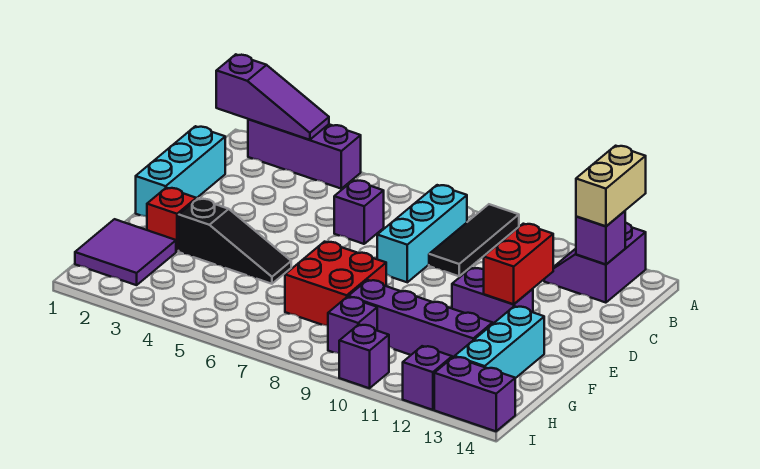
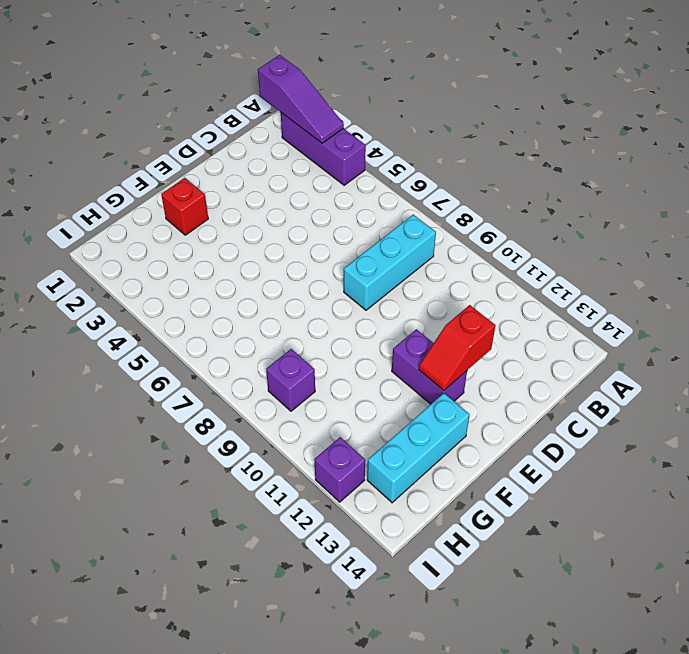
red 1x2 slope [419,305,496,390] -> red 1x2 brick [484,224,553,304]
none -> black 1x3 tile [429,204,519,276]
none -> purple 2x2 slope [544,223,646,303]
none -> cyan 1x3 brick [136,126,225,217]

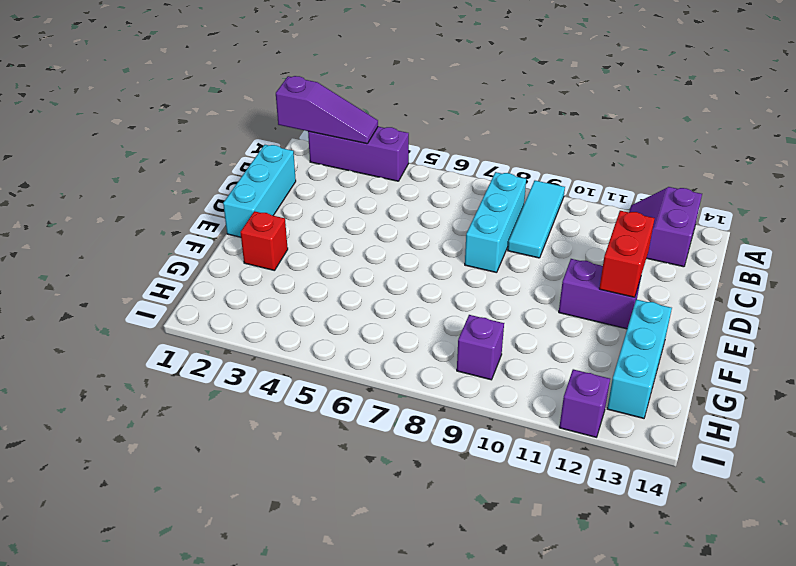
cyan 1x3 tile [508,181,565,258] -> black 1x3 tile [429,204,519,276]
none -> purple 1x1 brick [334,180,384,244]
none -> black 1x3 slope [179,199,291,284]
none -> red 2x2 brick [285,242,386,326]

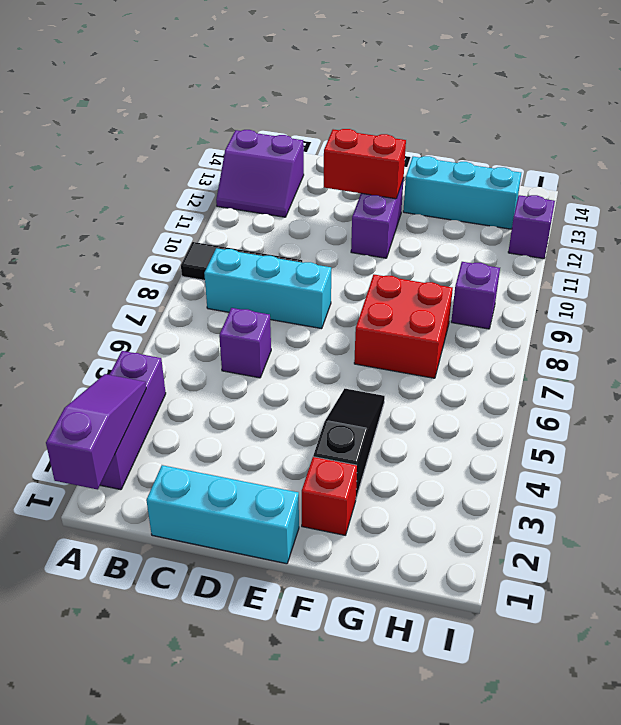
none -> purple 2x2 tile [75,219,176,285]
none -> purple 1x4 brick [348,280,493,358]
none -> purple 1x1 brick [339,325,389,388]

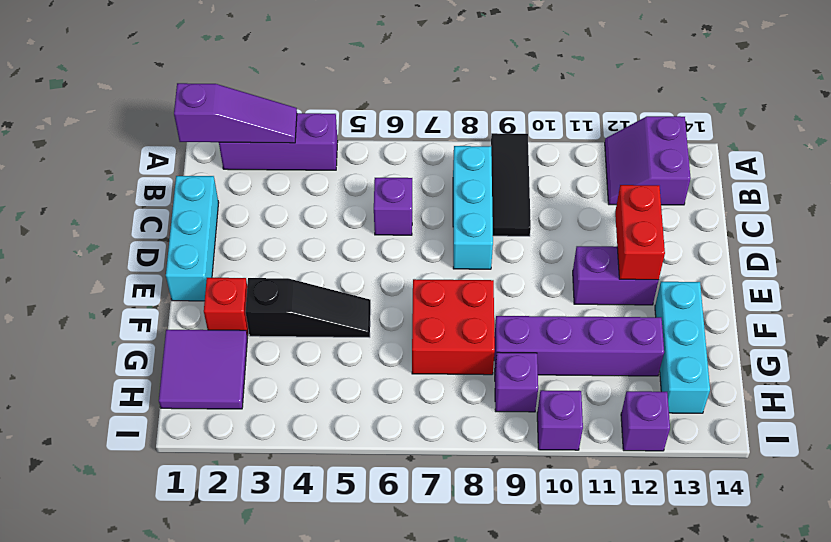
none -> purple 1x2 brick [434,357,515,431]
none -> purple 1x1 brick [576,211,625,265]
none -> tan 1x2 brick [576,146,646,226]

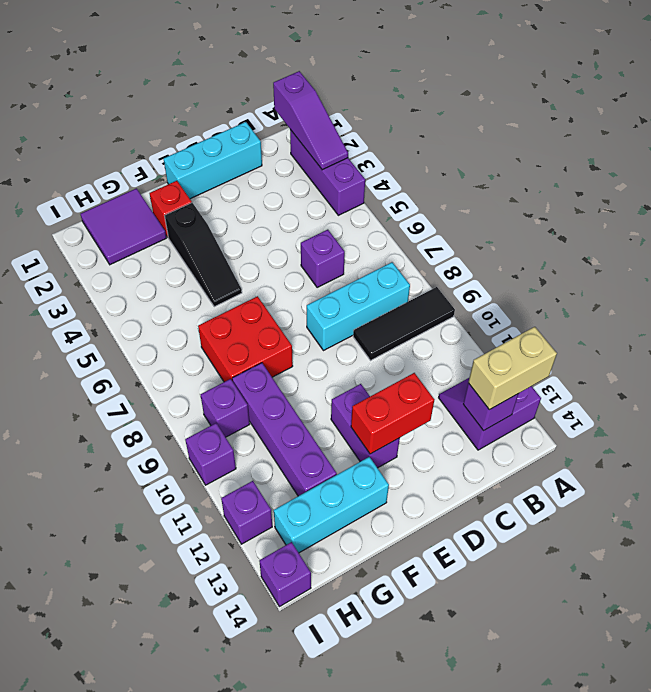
purple 1x1 brick [259,542,311,607] -> purple 1x2 brick [434,357,515,431]

